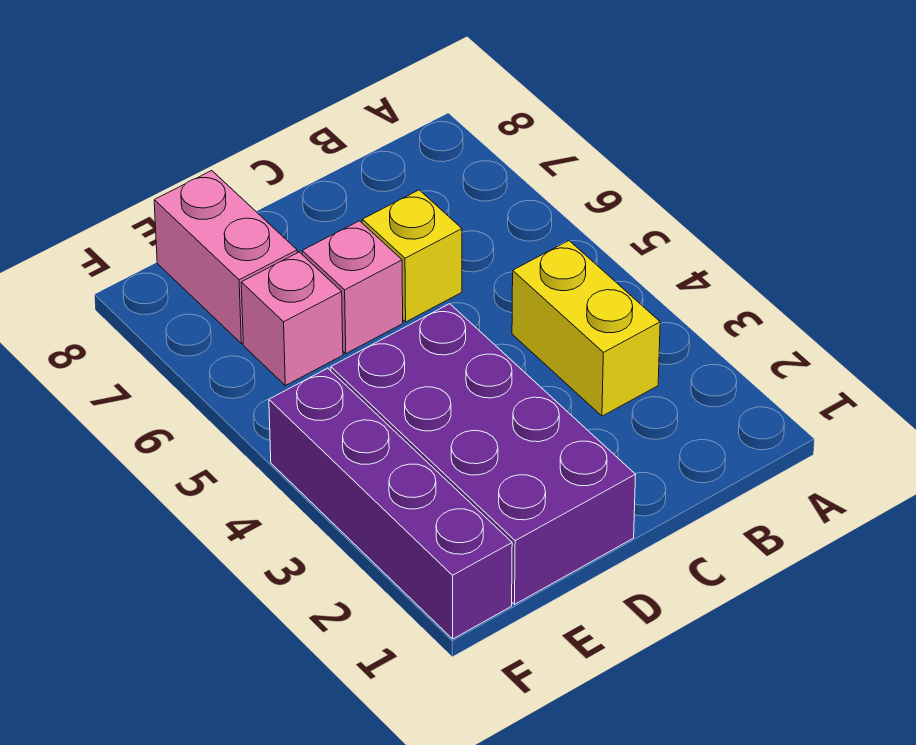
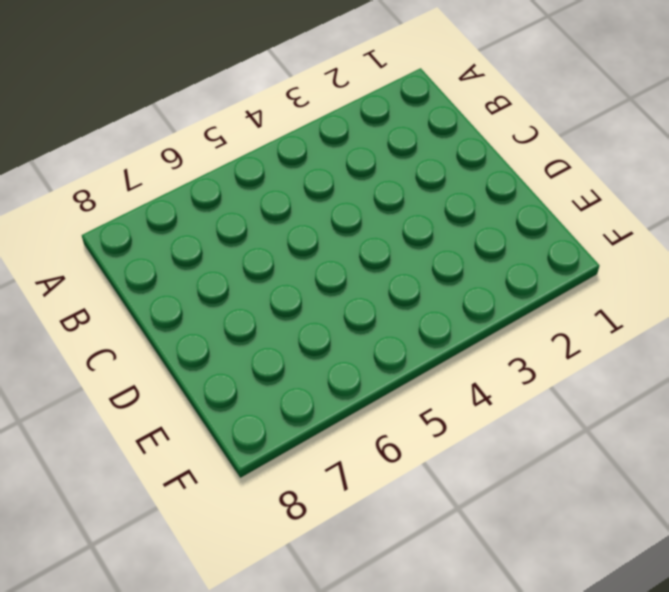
none -> yellow 1x2 brick [512,241,660,416]
none -> yellow 1x1 brick [362,190,462,322]

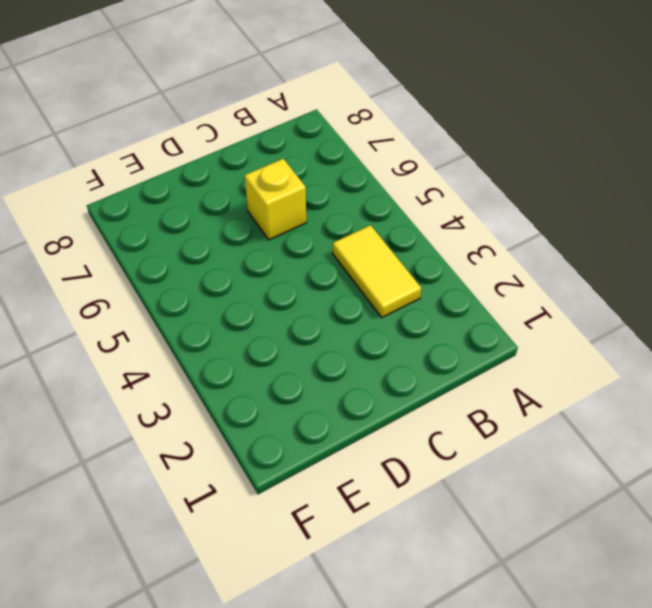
yellow 1x2 tile [333,225,421,317] -> yellow 1x2 brick [512,241,660,416]
none -> purple 2x4 brick [331,304,636,604]
none -> pink 1x1 brick [302,221,403,353]

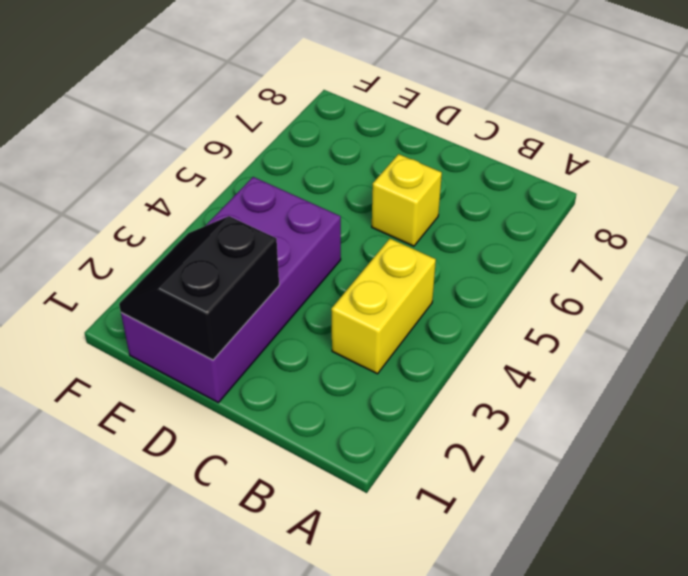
black 2x2 slope [119,216,279,360] -> none
none -> pink 1x1 brick [302,221,403,353]
none -> pink 1x1 brick [241,252,343,386]

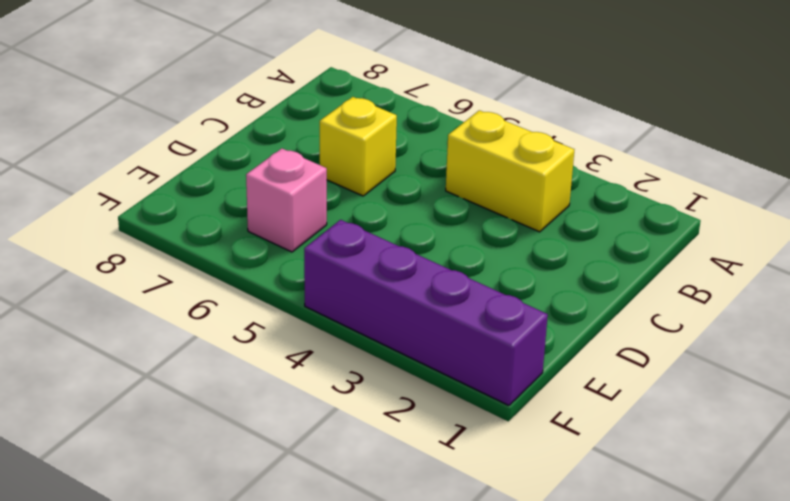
none -> purple 2x4 brick [331,304,636,604]
none -> pink 1x1 brick [302,221,403,353]

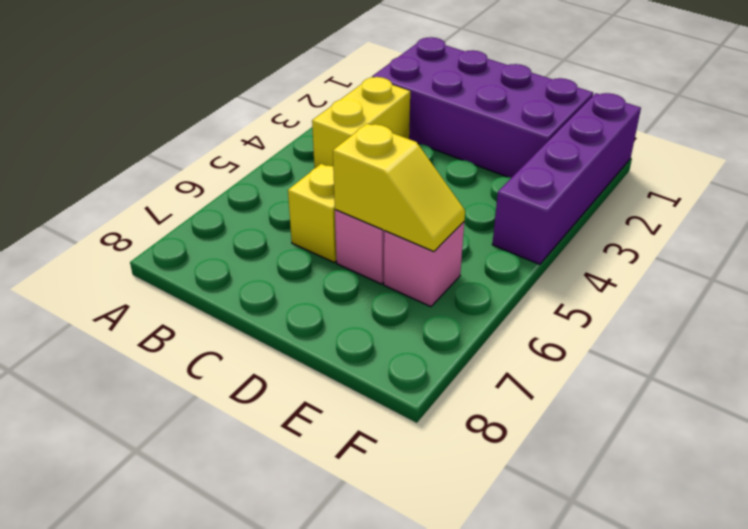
purple 2x4 brick [372,37,593,178] -> purple 2x4 brick turned to [331,304,636,604]
yellow 1x2 slope [333,124,465,252] -> none
none -> pink 1x2 brick [154,171,297,344]

